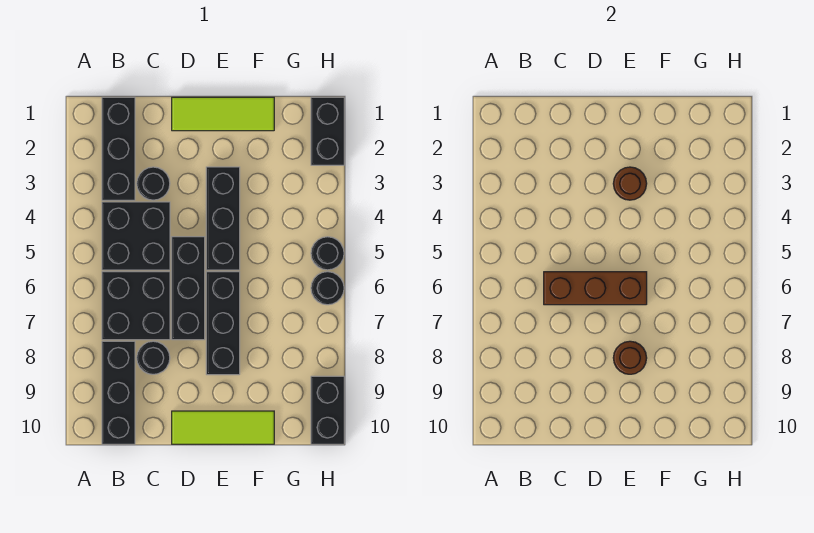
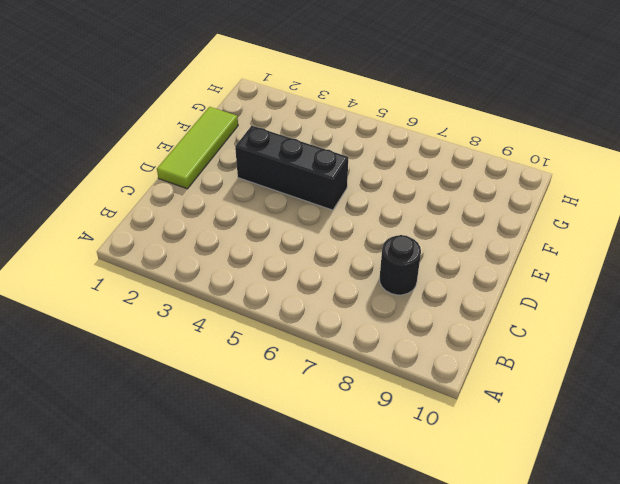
none -> black 1x3 brick [102,97,135,200]
none -> black 2x2 brick [102,202,170,270]
none -> black 2x2 brick [102,272,170,340]

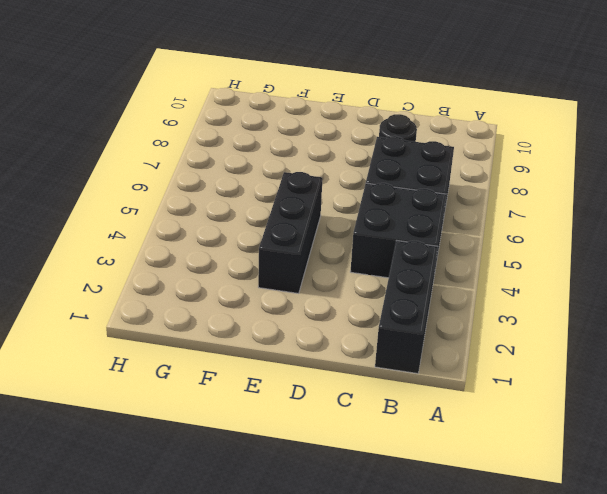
none -> black 1x3 brick [102,341,135,444]
none -> black 1x1 round brick [137,167,170,200]
none -> lime 1x3 tile [172,97,274,131]

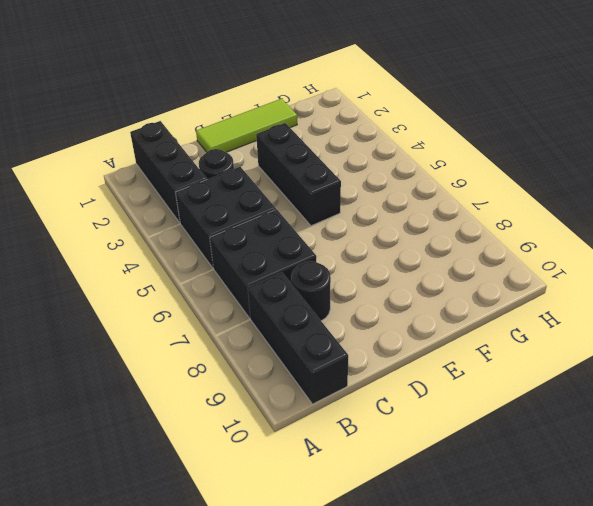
none -> black 1x3 brick [172,237,205,340]
none -> lime 1x3 tile [172,411,274,444]
none -> black 1x3 brick [206,272,240,375]

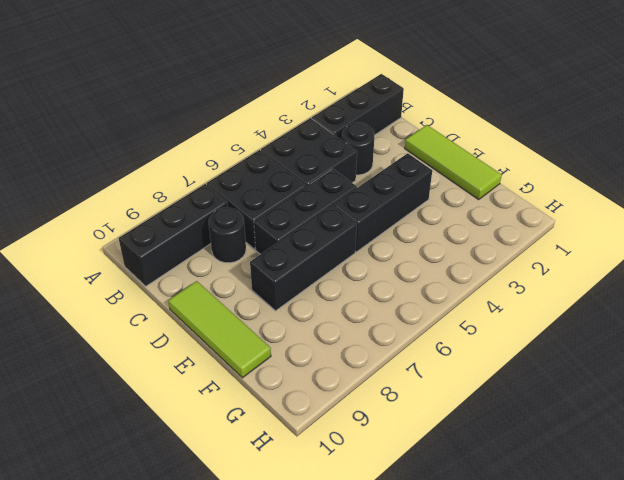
none -> black 1x2 brick [311,97,344,165]
none -> black 1x1 round brick [311,237,344,270]
none -> black 1x1 round brick [311,272,344,305]

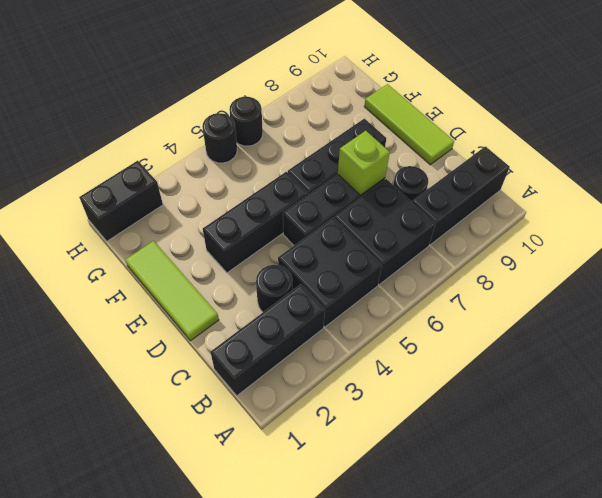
lime 1x1 brick [338,131,390,195] -> none
none -> black 1x2 brick [311,376,344,444]
none -> brown 1x3 brick [544,272,647,305]
none -> brown 1x1 round brick [613,167,647,200]

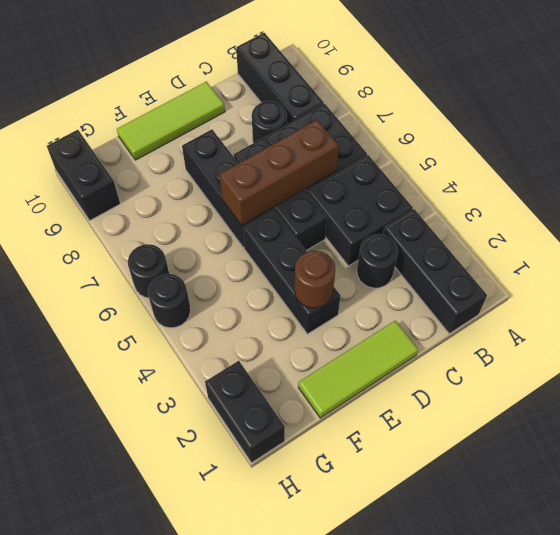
none -> brown 1x1 round brick [613,341,647,374]

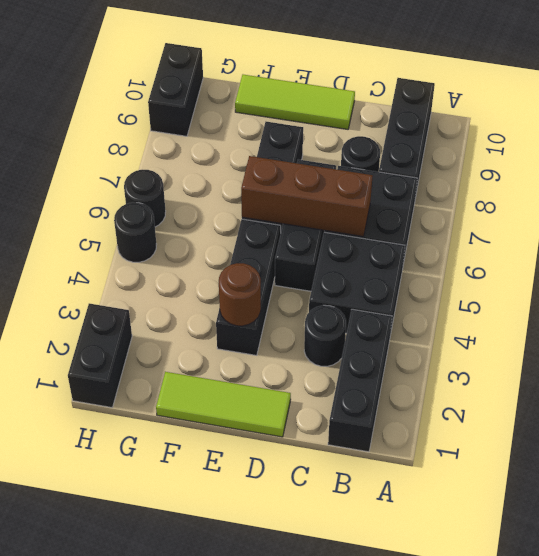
none -> brown 1x1 round brick [613,341,647,374]

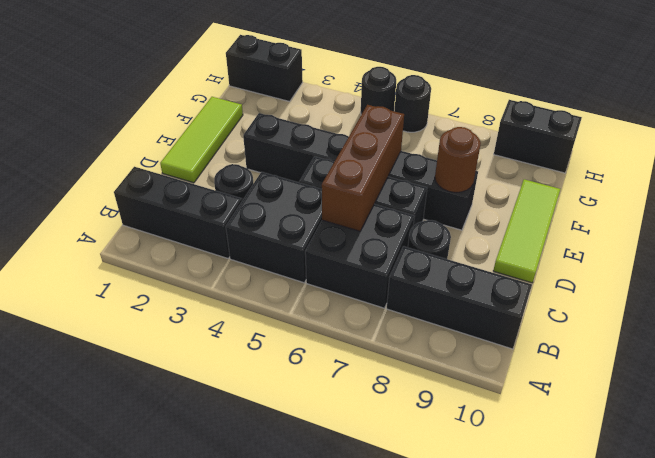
none -> brown 1x1 round brick [613,167,647,200]

